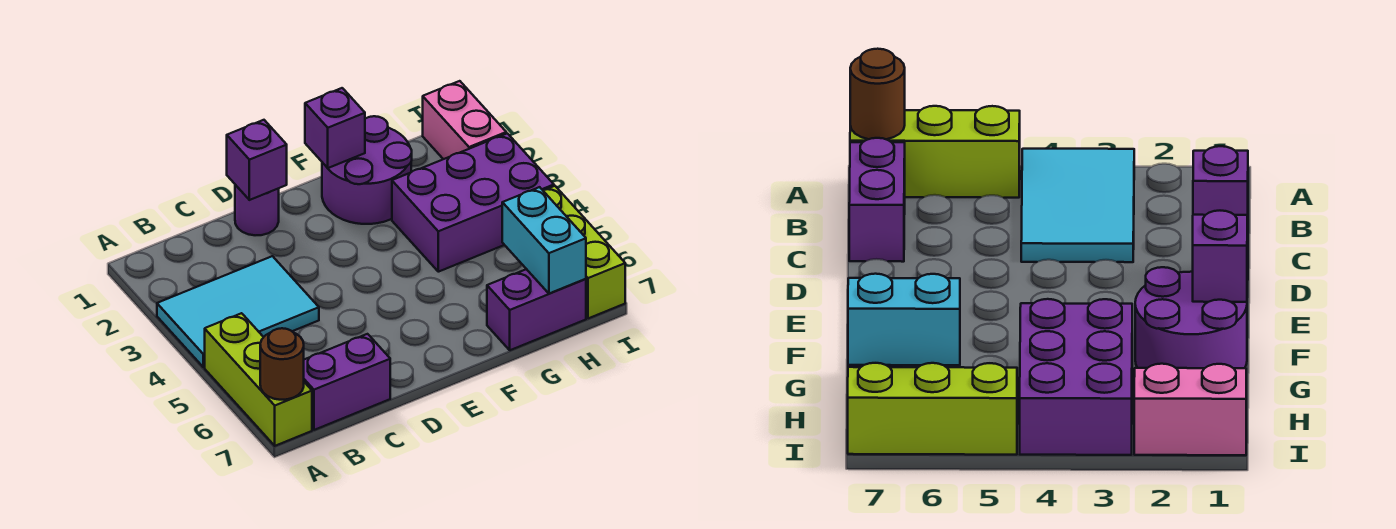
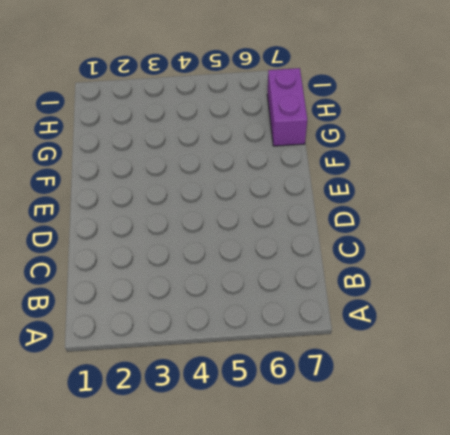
none -> cyan 2x3 tile [157,256,319,367]
none -> lime 1x3 brick [205,313,312,446]
none -> purple 1x2 brick [304,334,390,430]

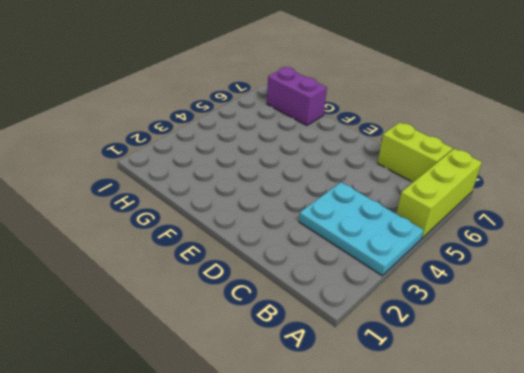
cyan 2x3 plate [299,182,424,276] -> cyan 2x3 tile [157,256,319,367]
lime 1x2 brick [378,123,453,182] -> purple 1x2 brick [304,334,390,430]
none -> purple 1x1 round brick [235,185,279,235]
none -> purple 2x2 round brick [322,116,412,224]
none -> purple 2x3 brick [392,133,554,272]

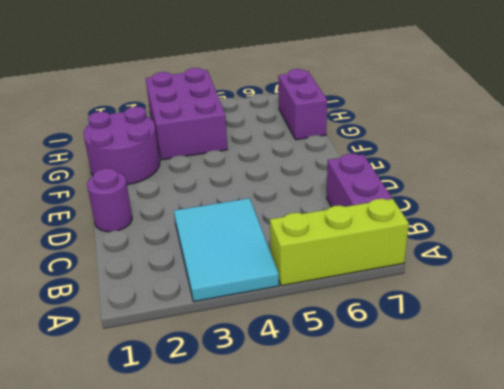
none -> pink 1x2 brick [423,81,506,159]
none -> lime 1x3 brick [543,186,625,318]
none -> brown 1x1 round brick [260,328,304,400]

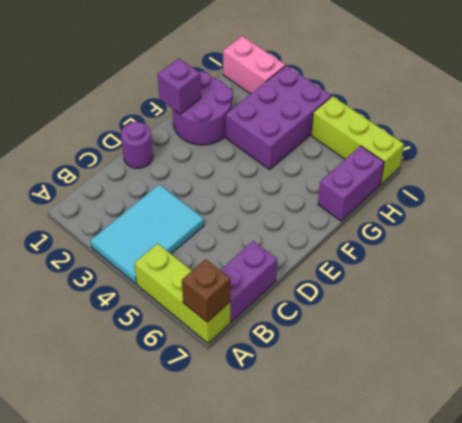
brown 1x1 brick [182,259,230,322] -> brown 1x1 round brick [260,328,304,400]
none -> purple 1x1 brick [227,120,287,200]
none -> cyan 1x2 brick [502,187,586,294]

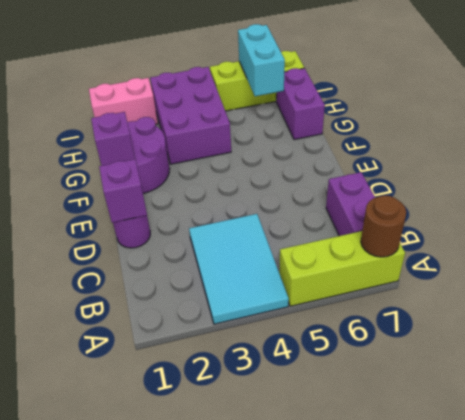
cyan 1x2 brick [238,24,285,96] -> cyan 1x2 brick turned to [502,187,586,294]

